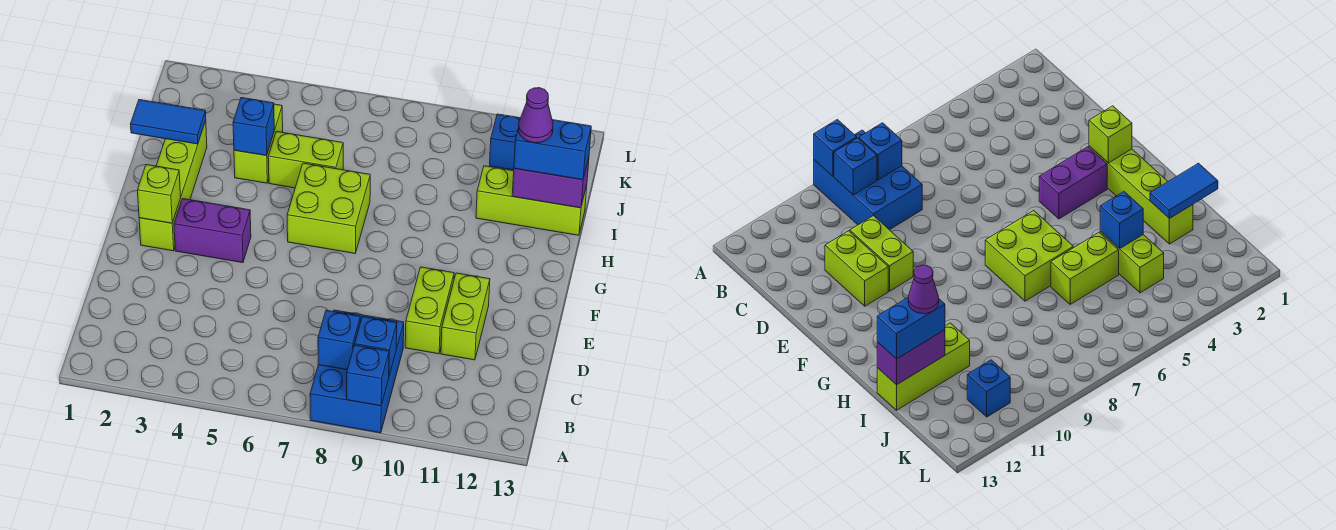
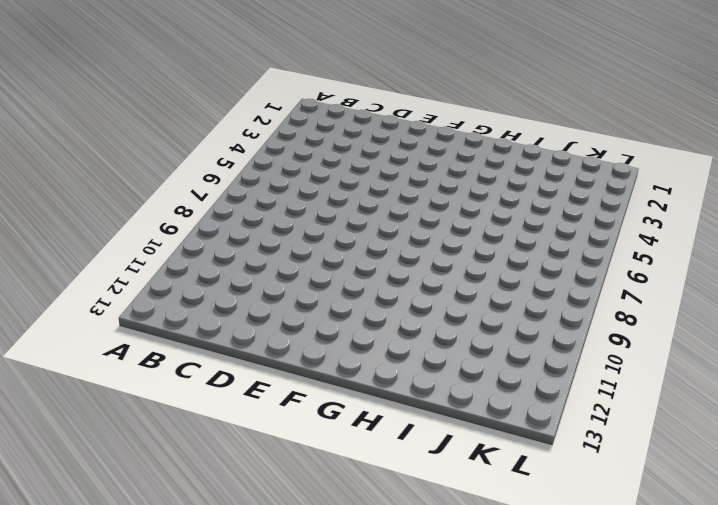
none -> blue 2x3 brick [310,310,404,433]
none -> lime 1x2 brick [405,267,454,354]
none -> lime 1x2 brick [441,273,490,360]

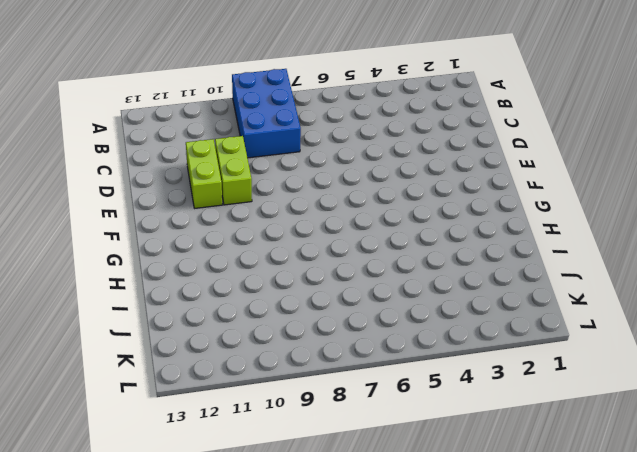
none -> lime 1x4 brick [139,121,207,251]
none -> purple 1x2 brick [174,199,251,263]
none -> lime 2x2 brick [287,163,370,253]

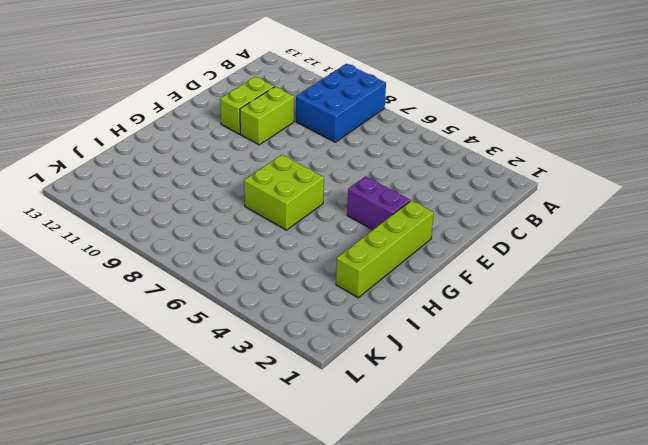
none -> lime 1x2 brick [234,104,283,183]
none -> lime 1x2 brick [268,132,343,188]
none -> lime 1x3 brick [476,166,587,235]

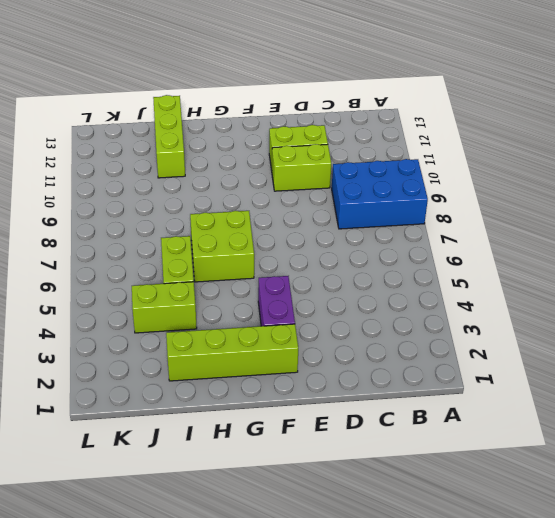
none -> blue 1x1 brick [490,114,520,170]
none -> blue 1x1 brick [347,345,389,406]
none -> blue 1x1 brick [318,310,360,370]

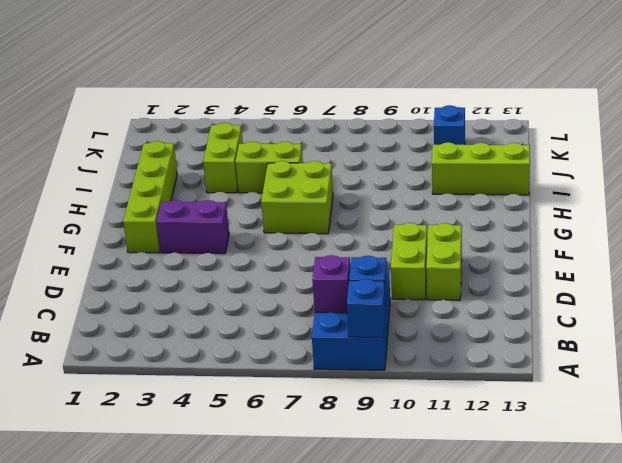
purple 1x1 brick [312,255,350,313] -> blue 1x1 brick [318,310,360,370]
none -> lime 1x1 brick [137,165,181,223]
none -> blue 1x2 tile [130,100,206,144]
none -> blue 1x1 brick [233,98,274,156]

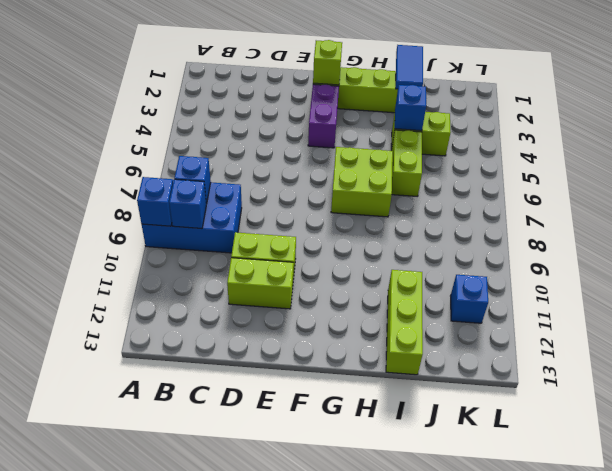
none -> purple 1x2 brick [512,158,589,208]
none -> blue 1x2 brick [514,120,591,180]
none -> purple 1x1 cone [518,88,553,143]

